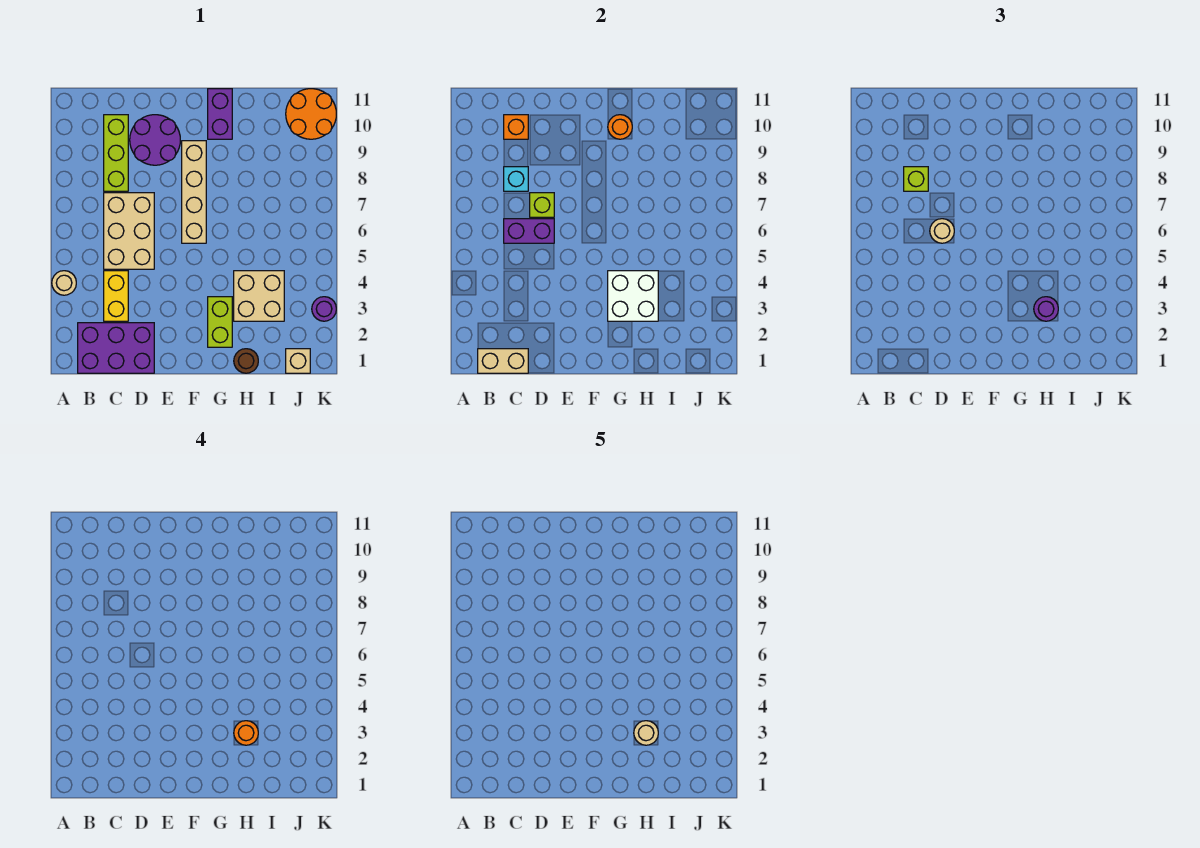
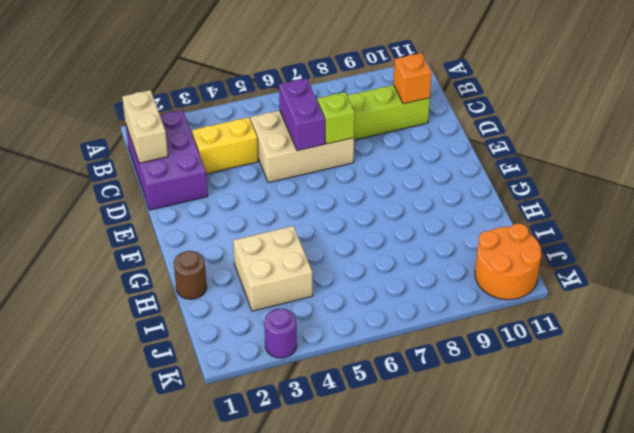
none -> tan 1x1 round brick [52,271,76,295]
none -> purple 2x2 round brick [130,115,180,165]
none -> tan 1x4 brick [182,141,206,243]

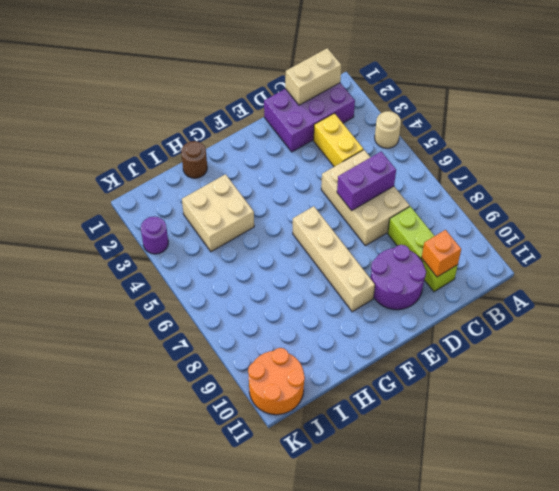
none -> lime 1x2 brick [208,297,232,347]
none -> purple 1x2 brick [208,89,232,139]
none -> tan 1x1 brick [286,349,310,373]

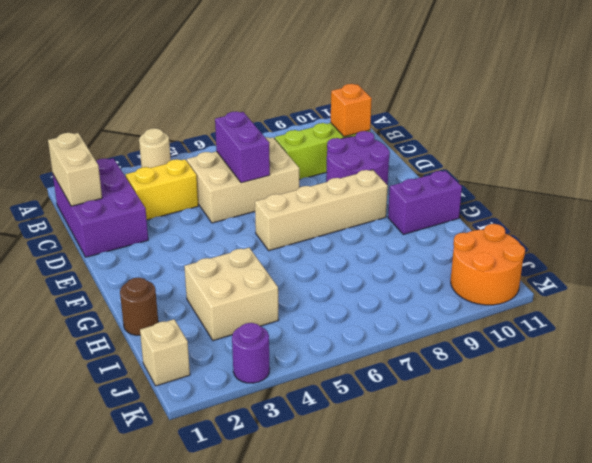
none -> lime 1x2 brick [208,297,232,347]
none -> cyan 1x1 brick [504,167,528,191]
none -> lime 1x1 brick [530,193,554,217]

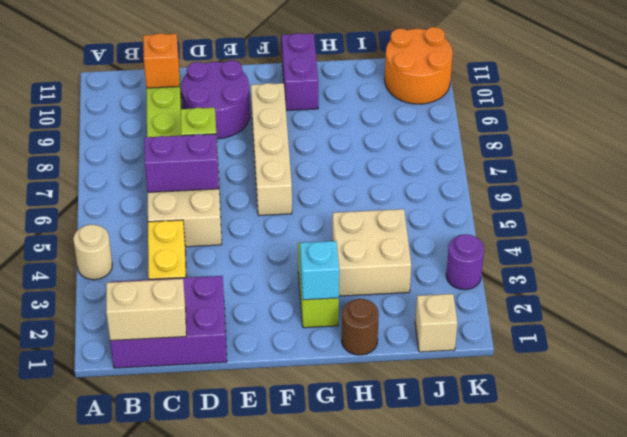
cyan 1x1 brick [300,241,339,300] -> cyan 1x1 brick moved to [504,167,528,191]
none -> white 2x2 brick [608,271,658,321]
none -> orange 1x1 round brick [608,115,632,139]
none -> lime 1x1 brick [904,167,928,191]

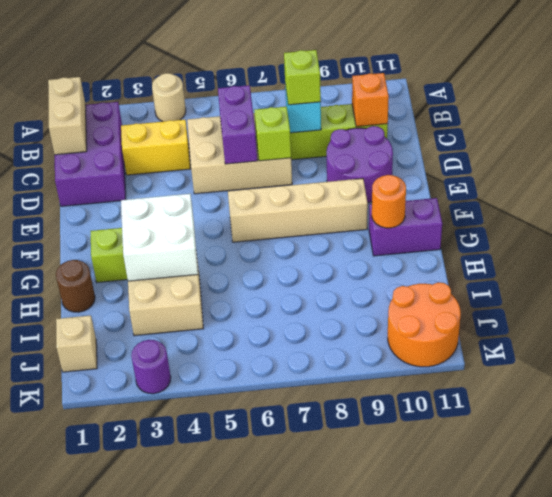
none -> tan 1x1 round brick [930,219,954,243]
none -> purple 1x1 round brick [1034,297,1058,321]
none -> orange 1x1 round brick [234,721,258,745]

